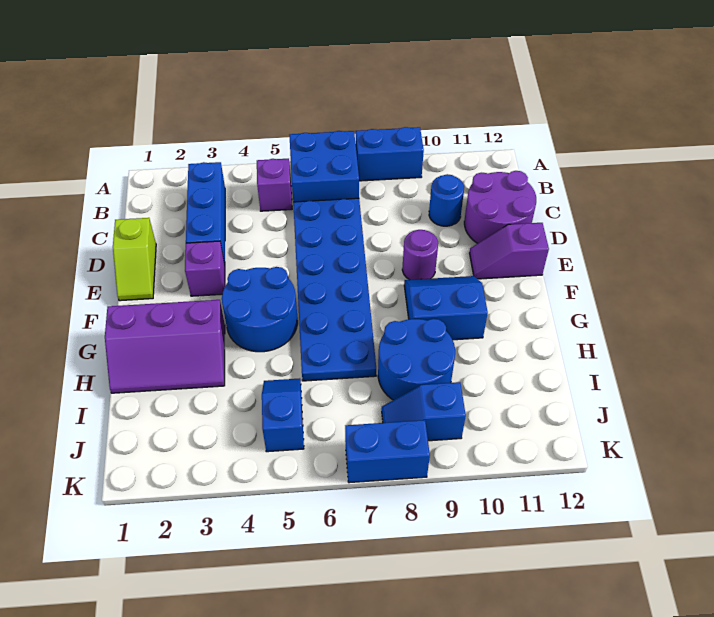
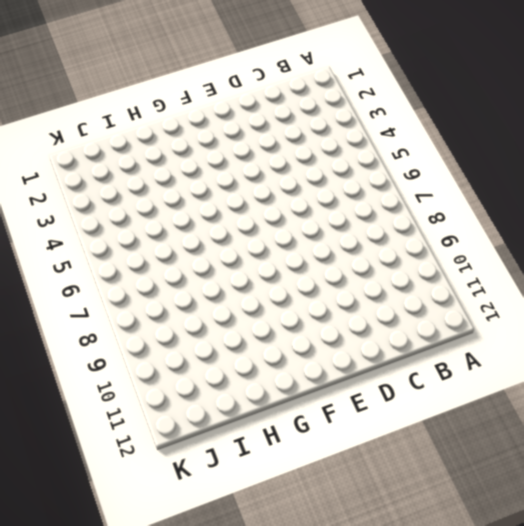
none -> blue 2x2 brick [289,131,359,202]
none -> blue 1x2 brick [356,127,424,181]
none -> blue 1x3 brick [186,162,225,264]

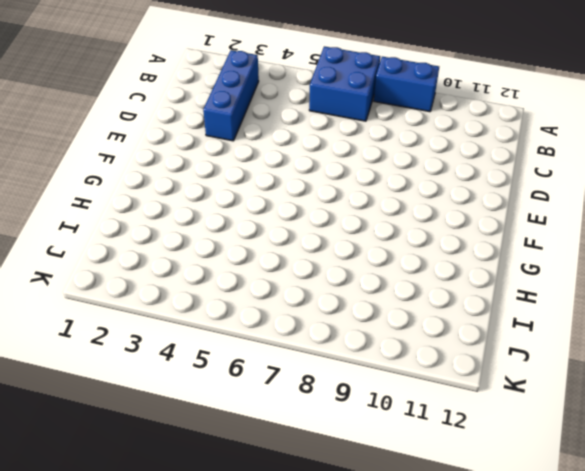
none -> purple 1x1 brick [257,159,292,211]
none -> blue 2x6 plate [293,198,376,381]
none -> blue 1x1 round brick [429,174,464,226]

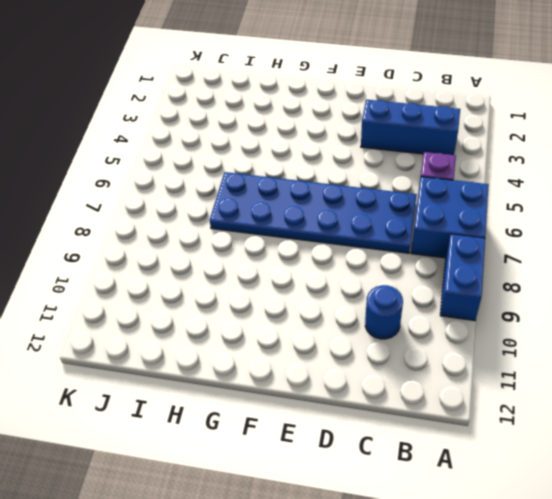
none -> purple 2x2 round brick [464,171,536,243]
none -> lime 1x2 slope [113,218,156,301]
none -> purple 1x1 brick [185,241,225,296]

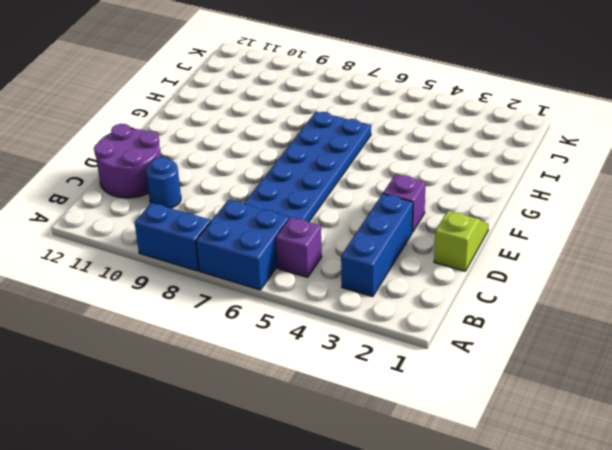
none -> purple 1x1 round brick [402,230,438,280]
none -> purple 1x2 slope [470,223,549,279]
none -> blue 2x2 round brick [222,267,298,352]

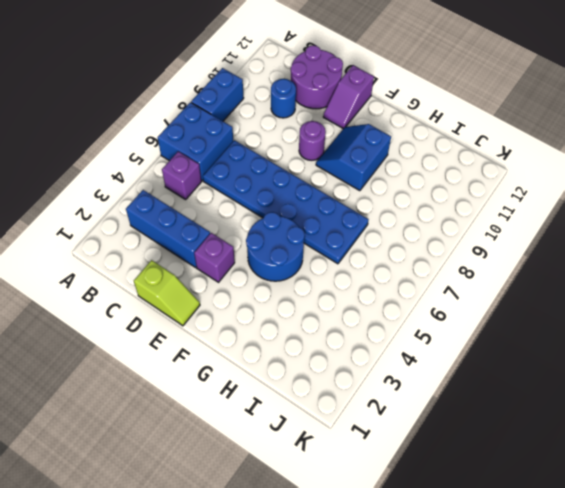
none -> purple 2x3 slope [105,300,225,393]
none -> blue 2x2 round brick [378,319,455,400]
none -> blue 1x2 slope [262,378,304,452]

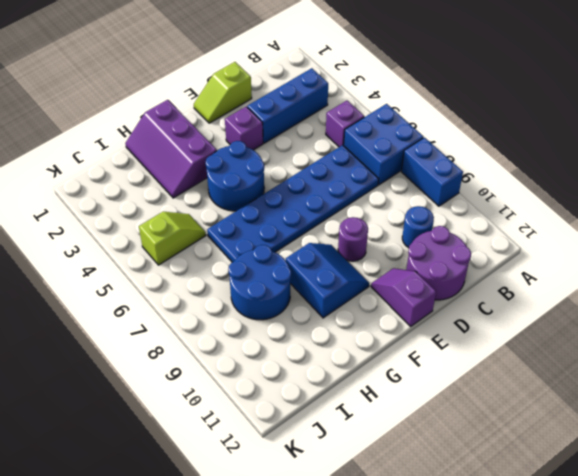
lime 1x2 slope [139,212,206,265] -> blue 1x2 slope [262,378,304,452]
none -> blue 1x2 slope [382,382,466,441]
none -> blue 1x2 brick [345,420,430,483]

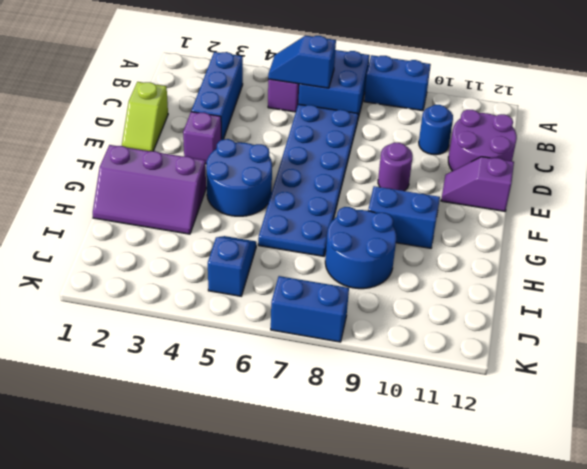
blue 1x2 slope [268,35,336,88] -> blue 1x2 slope moved to [382,382,466,441]

